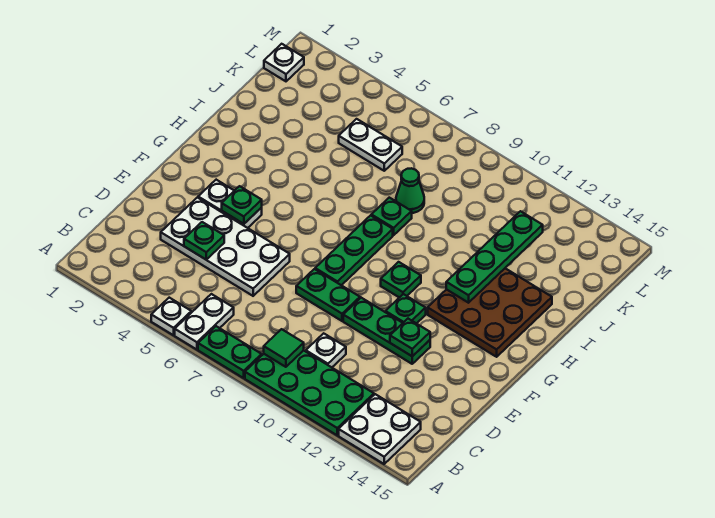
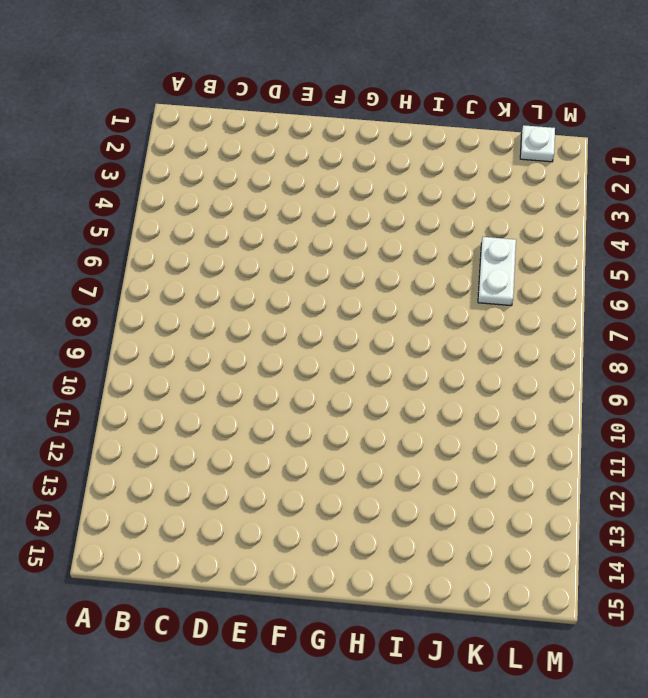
none -> white 1x1 plate [151,298,191,335]
none -> white 1x2 plate [175,294,234,350]
none -> green 1x2 plate [198,326,262,378]

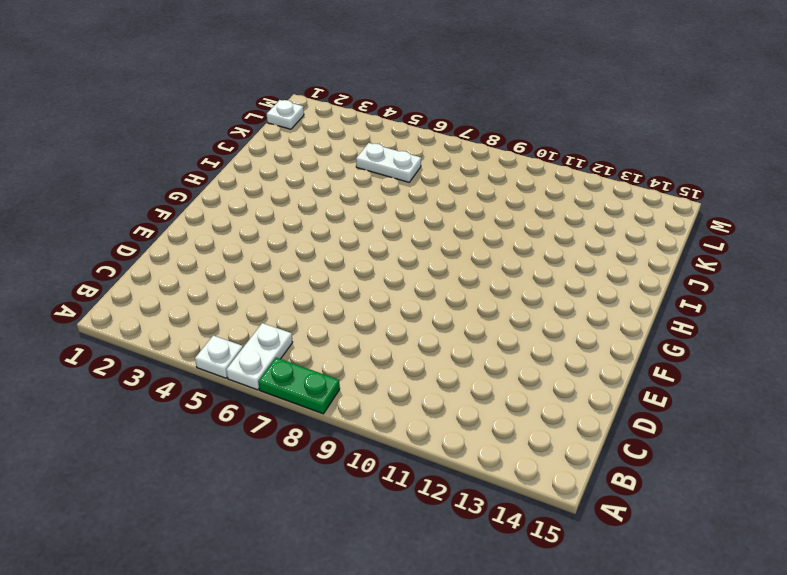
none -> green 2x4 plate [245,350,374,435]
none -> white 2x2 plate [339,394,421,464]
none -> white 1x1 plate [306,333,346,367]

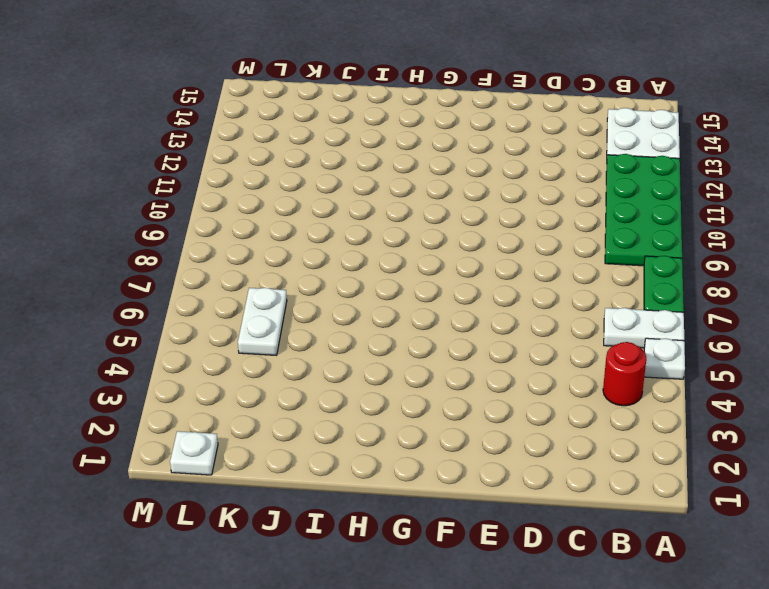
red 1x1 round brick [603,342,646,406] -> none
none -> white 1x1 plate [306,333,346,367]
none -> white 2x4 plate [161,197,290,296]
none -> green 1x2 plate [296,269,360,321]

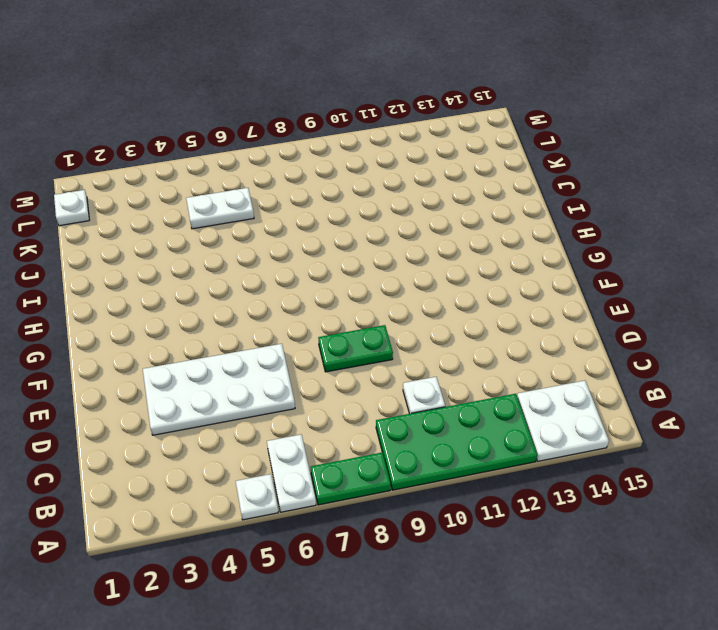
none -> green 1x3 plate [343,298,430,364]
none -> white 1x2 plate [198,180,262,228]
none -> green 1x3 plate [315,215,393,285]

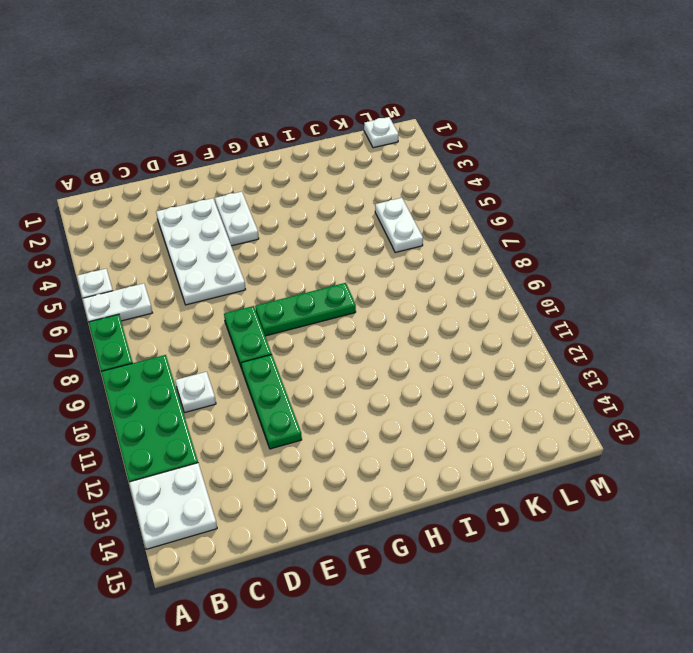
none -> green 1x1 plate [385,294,426,324]
none -> green 1x1 plate [381,262,421,297]
none -> brown 3x3 plate [428,268,552,357]

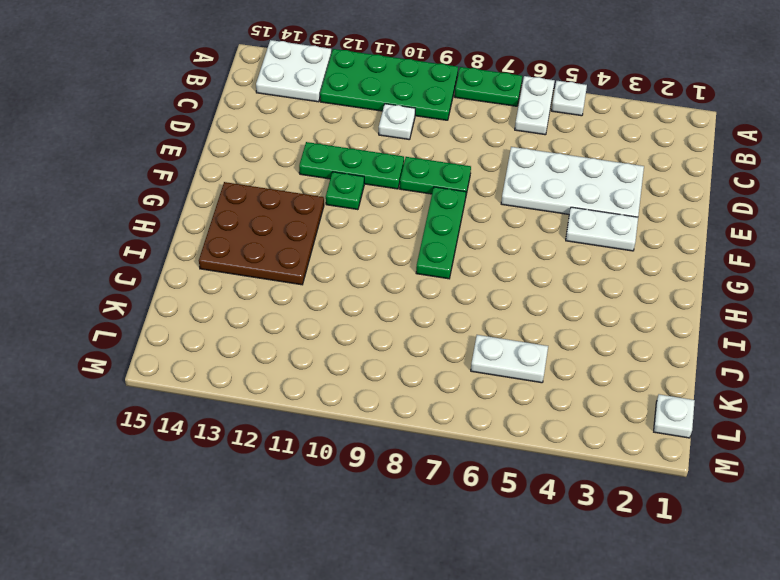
none -> green 1x1 plate [381,262,421,297]
none -> green 1x1 plate [371,198,412,235]
none -> green 1x1 cone [396,168,424,213]

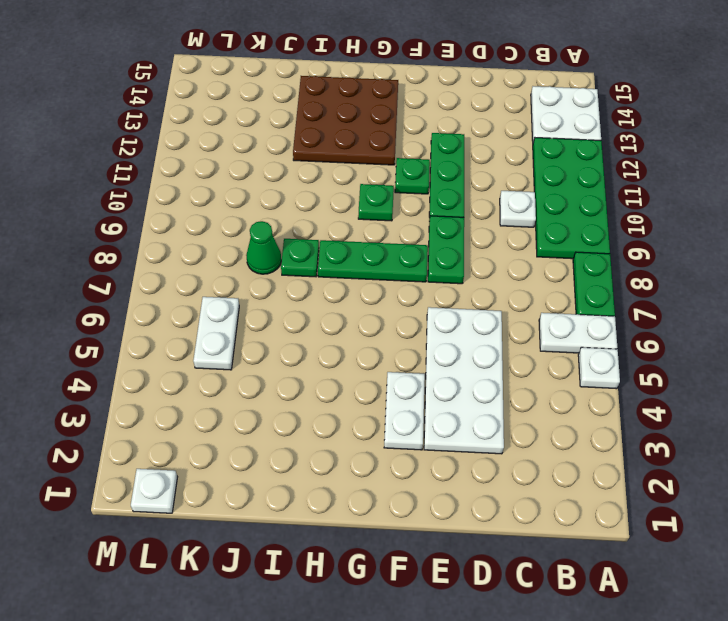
none -> green 1x1 tile [264,329,304,367]
none -> green 1x1 plate [184,222,224,259]
none -> green 1x1 plate [390,319,430,356]

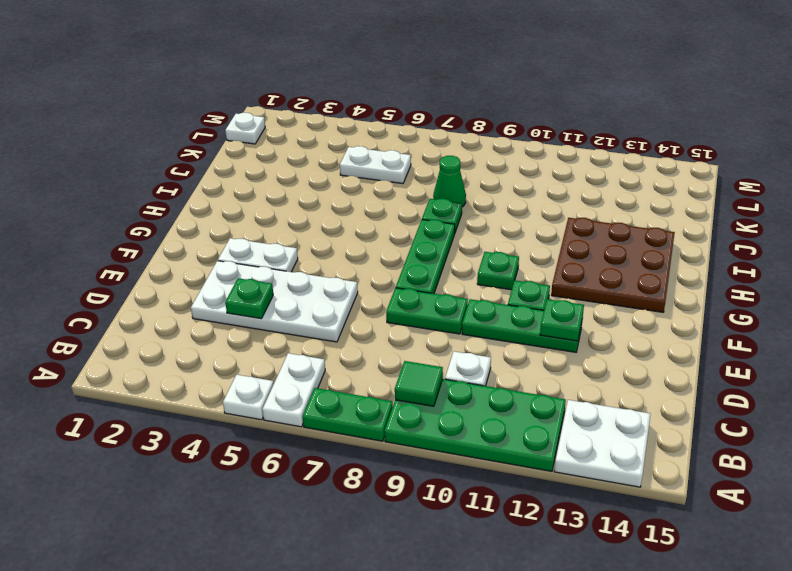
none -> green 1x1 plate [222,186,262,224]
none -> green 1x4 plate [446,211,543,303]

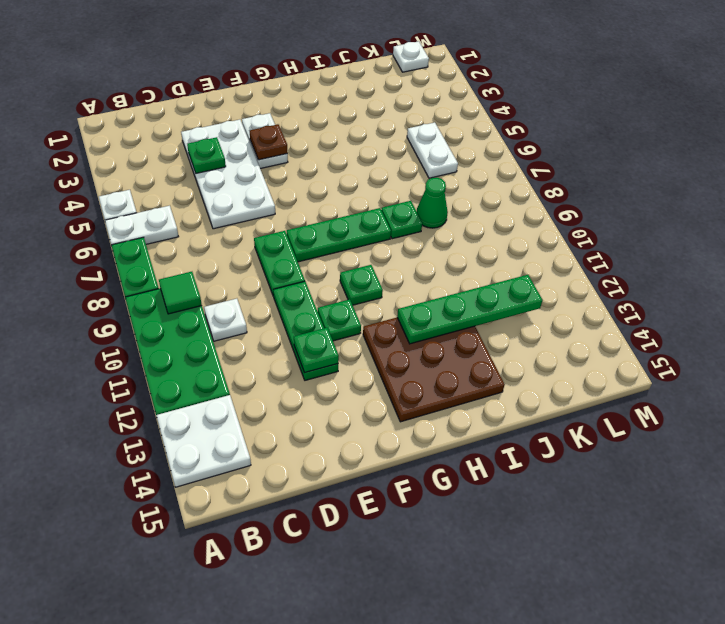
brown 1x1 plate [250,124,288,160] -> green 1x1 plate [222,186,262,224]

